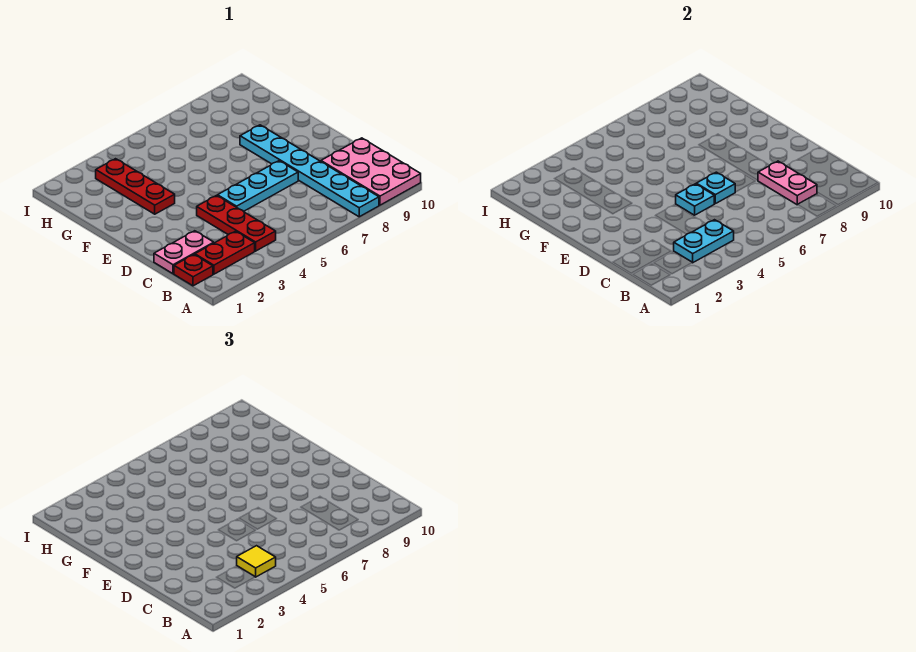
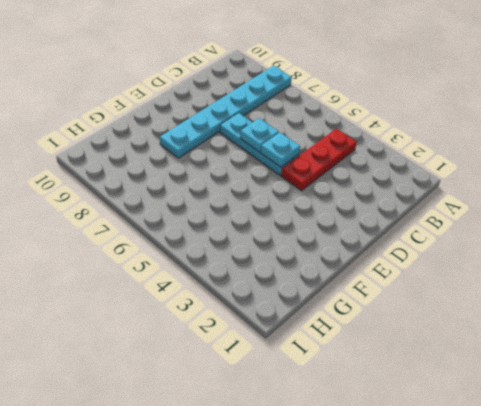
none -> pink 2x3 plate [321,138,421,205]
none -> red 1x1 plate [174,255,213,286]
none -> red 1x2 plate [195,231,255,274]

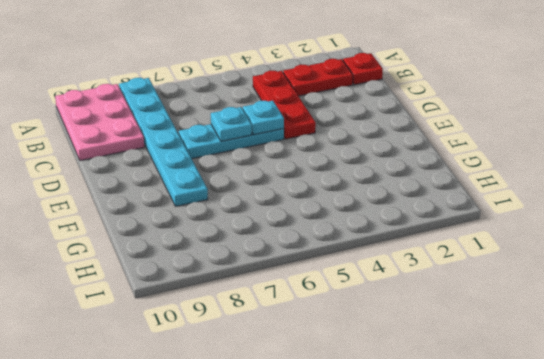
none -> pink 1x2 plate [154,231,214,274]
none -> red 1x3 plate [96,159,175,214]
none -> cyan 1x2 plate [674,220,734,263]

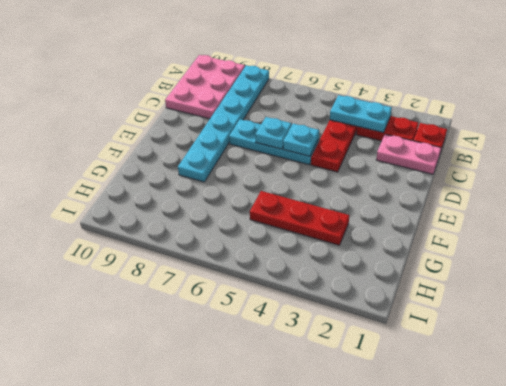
red 1x3 plate [250,191,349,245] -> red 1x3 plate turned to [96,159,175,214]
none -> pink 1x2 plate [758,161,817,205]
none -> yellow 1x1 tile [237,546,276,577]

